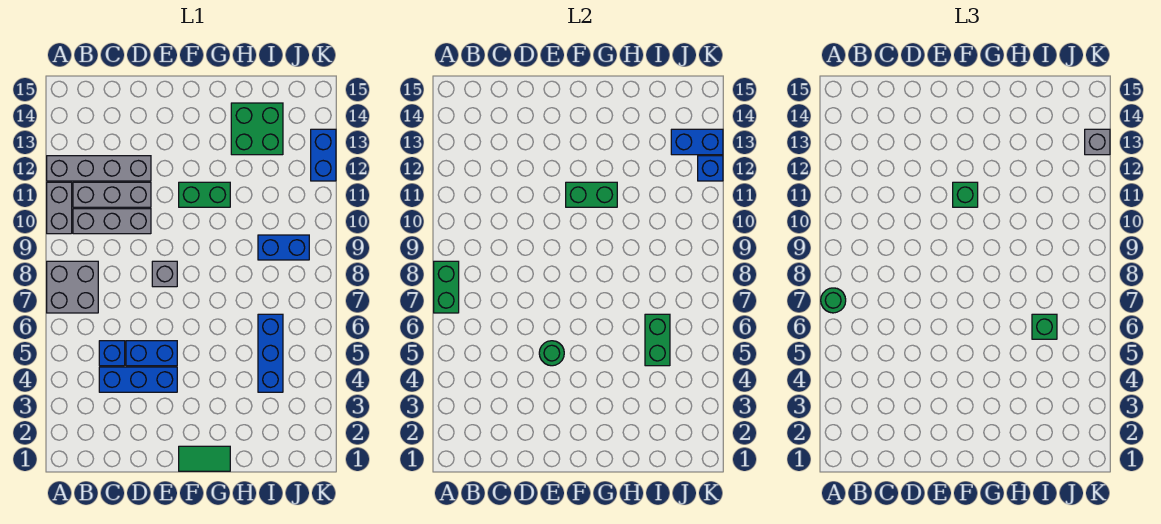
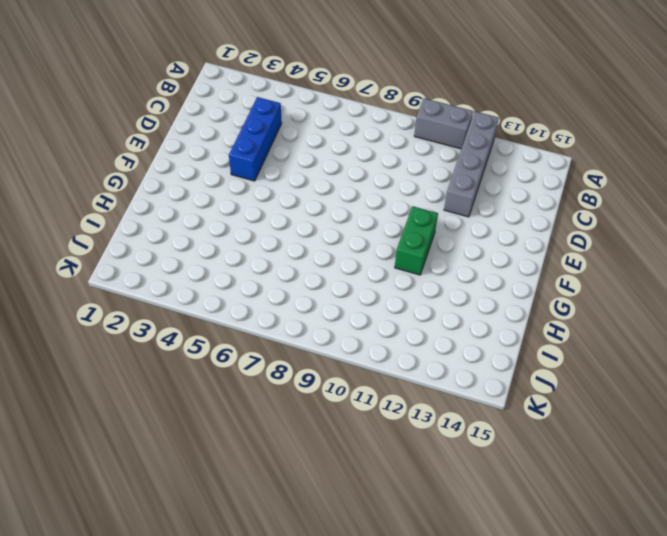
none -> grey 2x2 brick [47,261,98,313]
none -> grey 1x3 brick [73,209,151,234]
none -> grey 1x3 brick [73,182,151,207]

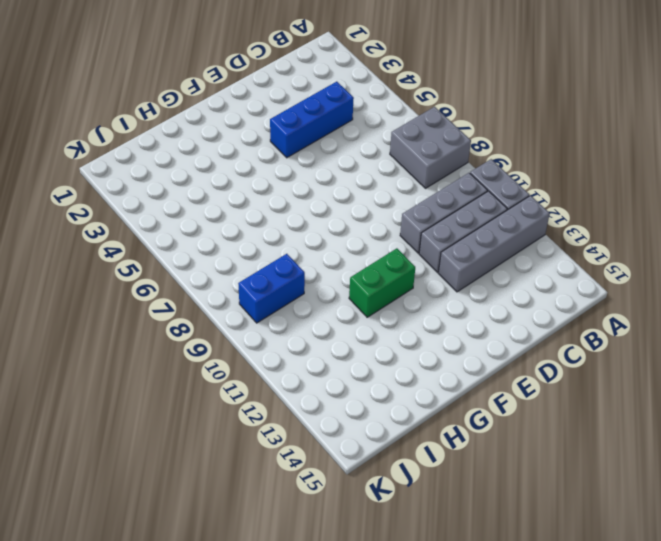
none -> blue 1x1 brick [99,341,125,366]
none -> blue 1x2 brick [126,341,177,366]
none -> grey 1x1 brick [152,261,177,287]

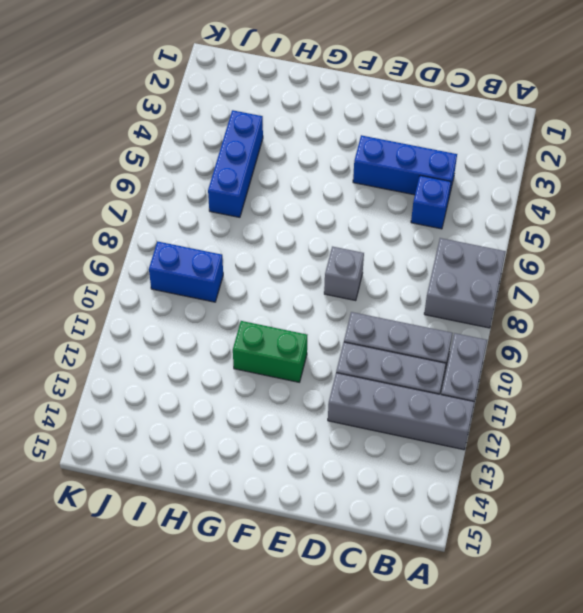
none -> blue 1x2 brick [126,341,177,366]
none -> green 1x2 tile [179,446,230,471]
none -> green 2x2 brick [231,103,283,155]

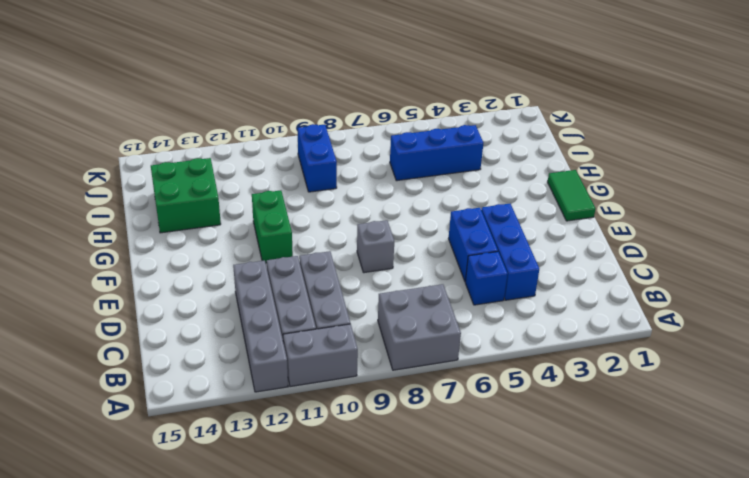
none -> blue 1x2 brick [311,129,336,181]
none -> green 1x2 brick [434,261,459,313]
none -> green 1x1 round brick [539,341,564,366]

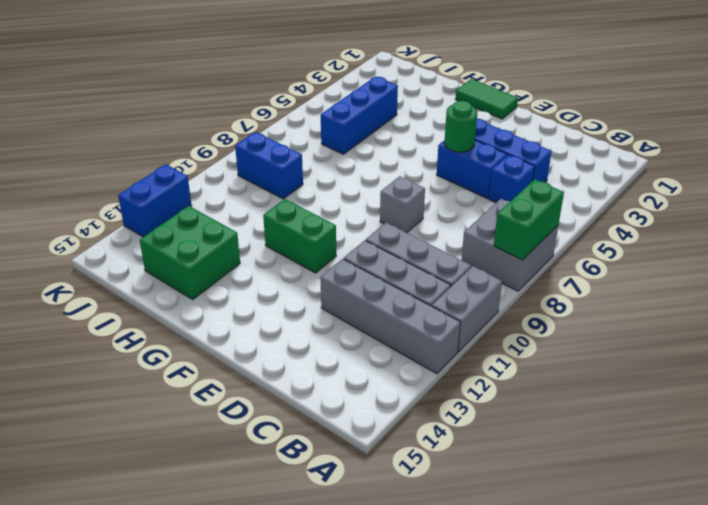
none -> green 1x2 brick [566,182,617,207]
none -> green 1x2 brick [645,314,670,366]
none -> blue 1x2 brick [671,129,723,155]

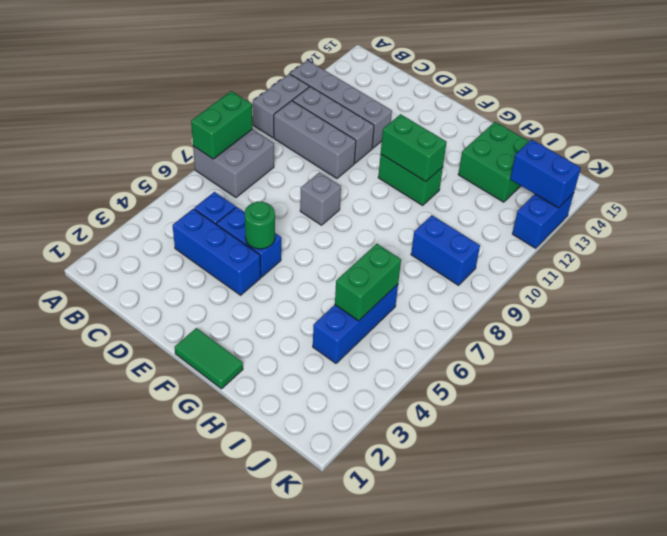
none -> blue 1x1 brick [698,156,723,181]
none -> green 1x1 round brick [821,288,846,313]
none -> green 1x1 brick [953,182,978,207]

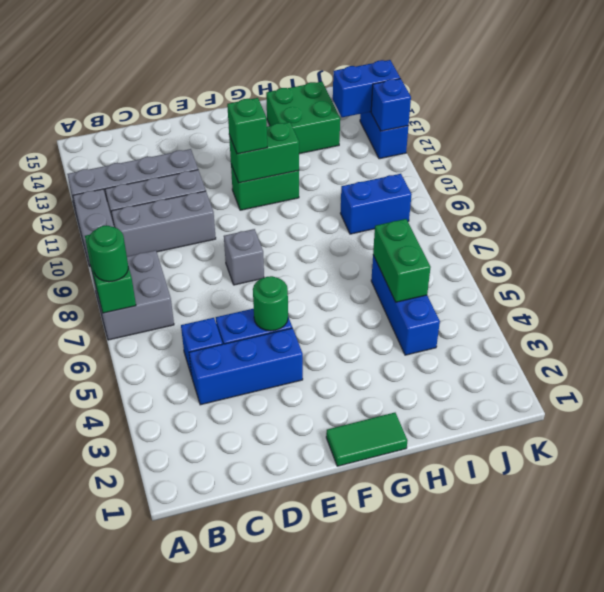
none -> green 1x1 brick [1032,314,1057,339]
none -> grey 1x1 brick [1085,129,1110,155]

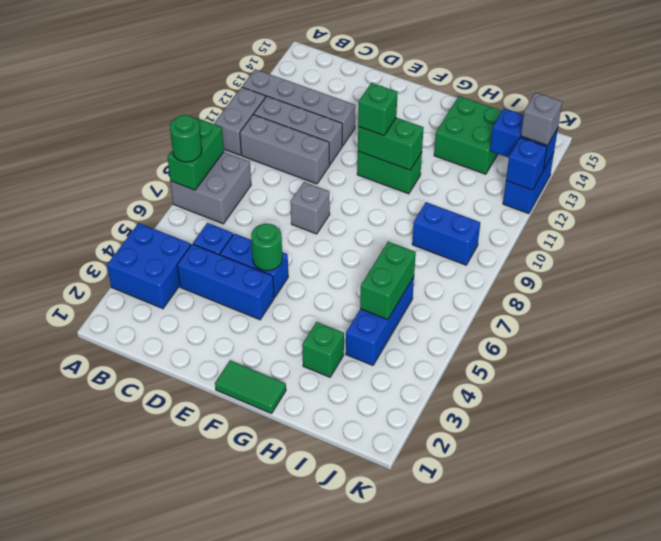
blue 2x2 brick [107,223,191,309] -> none
green 1x1 brick [302,322,344,377] -> green 1x1 brick moved to [1032,314,1057,339]

